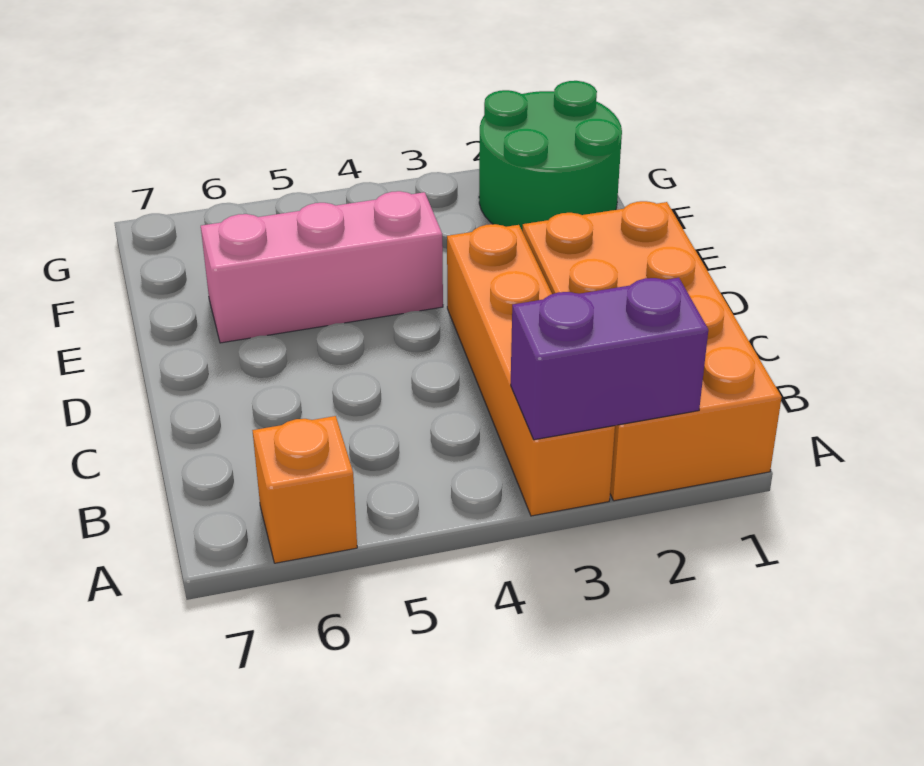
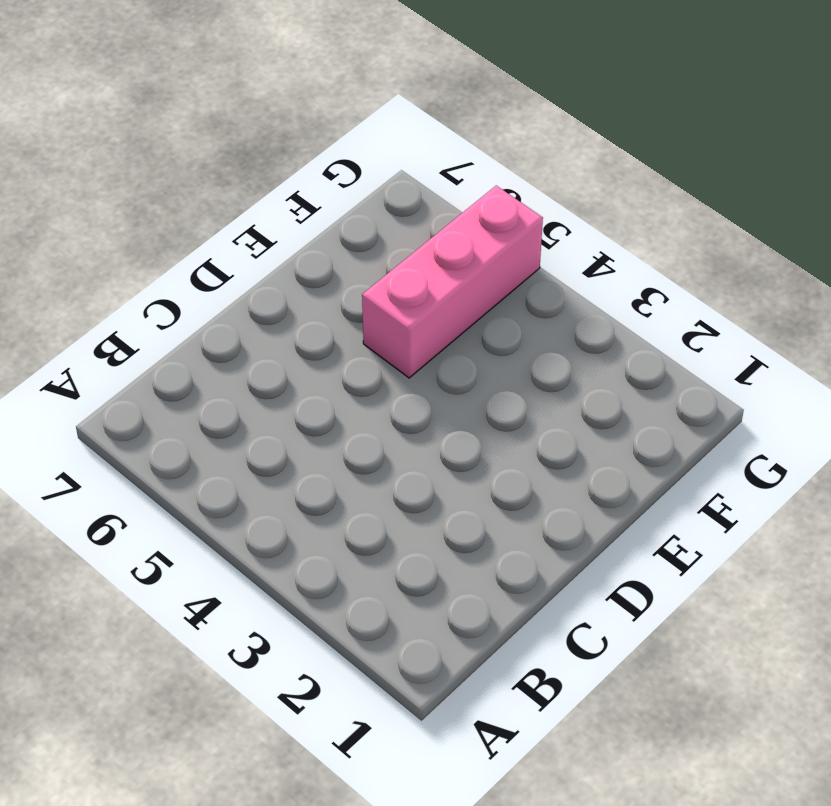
pink 1x3 brick [362,186,543,378] -> pink 1x3 brick turned to [201,191,443,343]
none -> orange 2x4 brick [522,201,782,501]
none -> orange 1x4 brick [447,224,615,516]

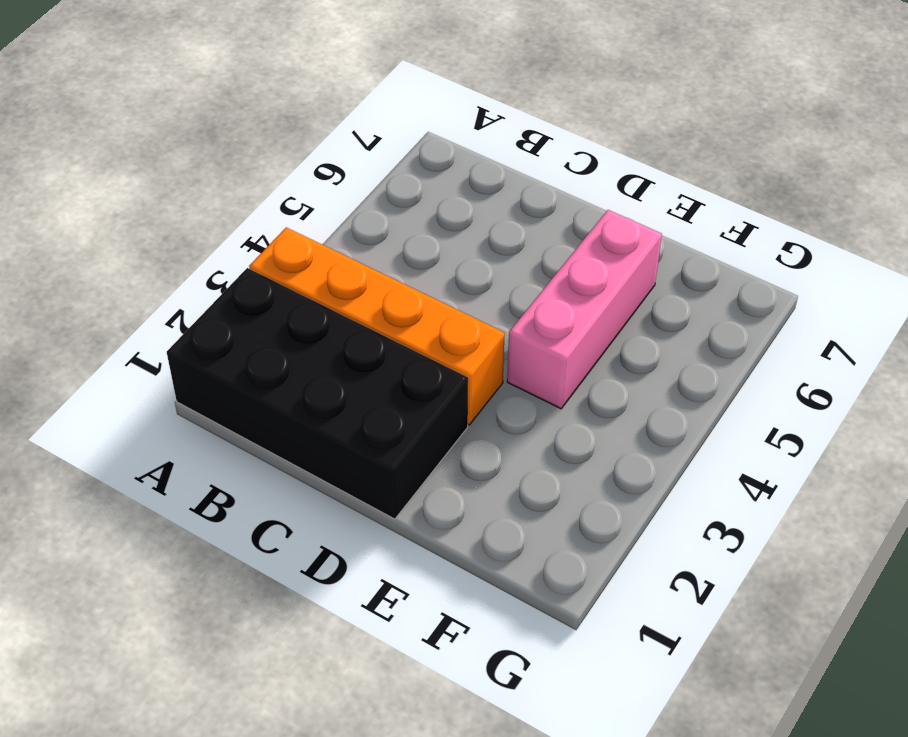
black 2x4 brick [167,268,468,519] -> orange 2x4 brick [522,201,782,501]
none -> orange 1x1 brick [252,416,357,563]
none -> green 2x2 round brick [479,81,622,231]

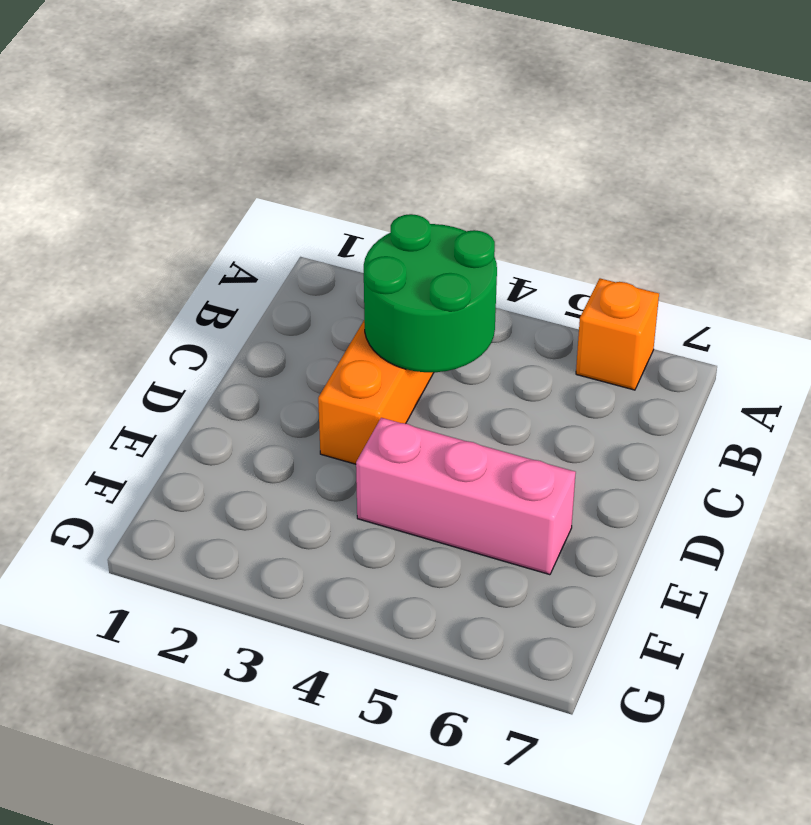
green 2x2 round brick [364,214,497,372] -> green 2x2 round brick moved to [479,81,622,231]
none -> orange 2x4 brick [522,201,782,501]
none -> purple 1x2 brick [511,278,708,440]

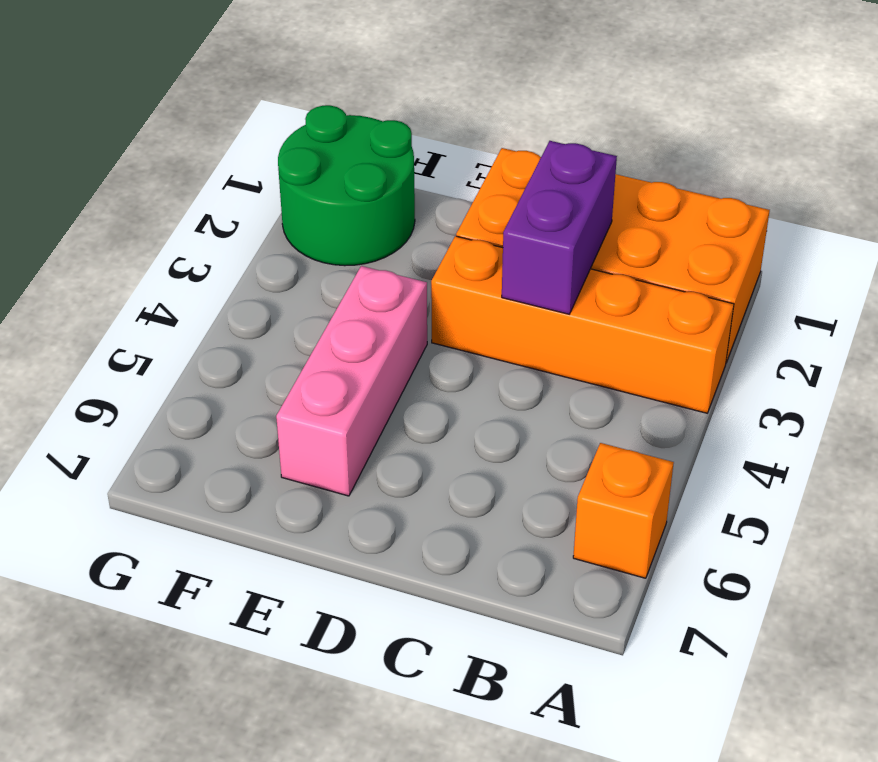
purple 1x2 brick [502,141,617,314] -> purple 1x2 brick moved to [511,278,708,440]

